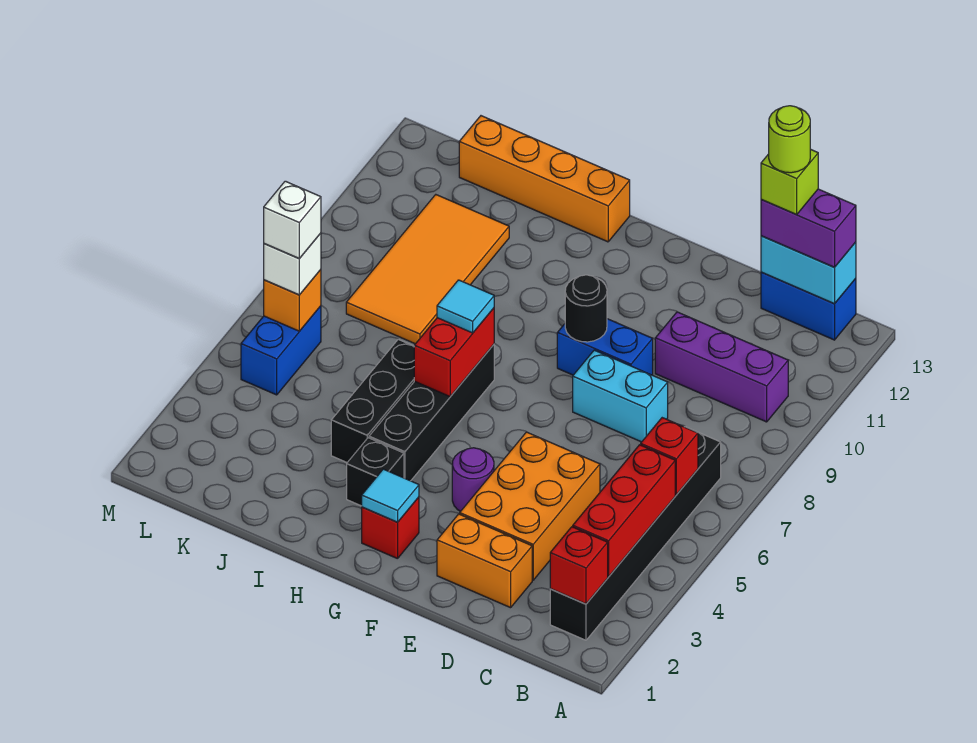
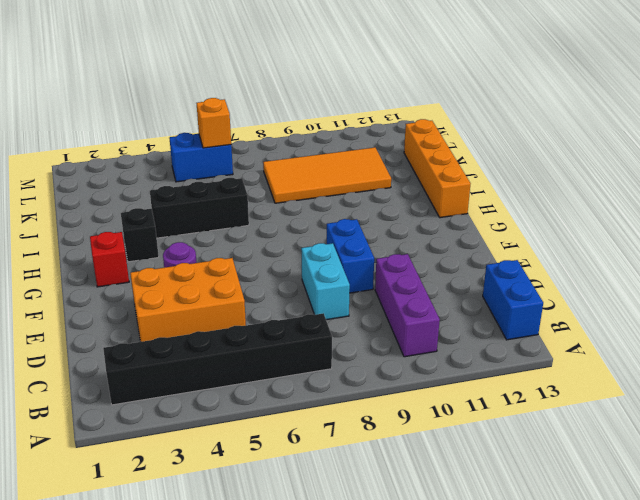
none -> orange 1x2 brick [437,514,532,608]
none -> black 1x4 brick [369,345,494,481]
none -> red 1x1 brick [550,527,608,604]

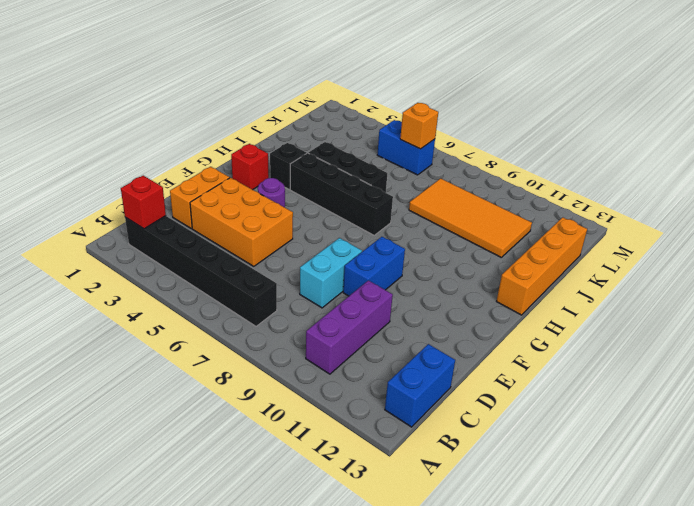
none -> red 1x3 brick [573,445,675,577]
none -> red 1x1 brick [641,418,698,495]
none -> cyan 1x2 brick [761,236,856,304]

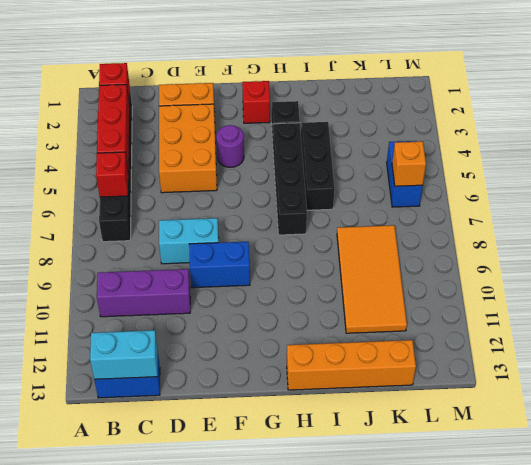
none -> black 1x1 round brick [565,275,607,342]
none -> cyan 1x1 tile [362,469,419,522]
none -> red 1x2 brick [414,308,494,397]

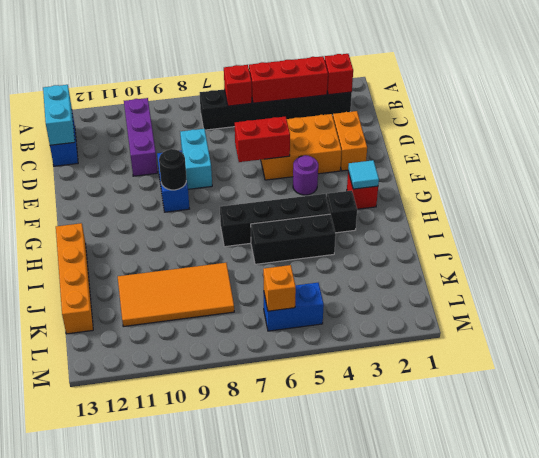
red 1x2 brick [235,116,290,162] -> red 1x2 brick moved to [414,308,494,397]
none -> purple 1x2 brick [761,189,856,267]
none -> cyan 1x1 tile [437,280,494,333]
none -> white 1x1 brick [264,233,321,295]

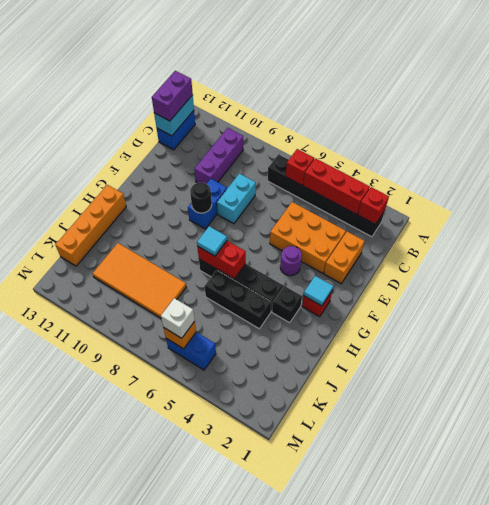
none -> lime 1x1 brick [761,149,818,215]
none -> white 1x1 brick [264,181,321,258]
none -> lime 1x1 round brick [769,106,810,173]

